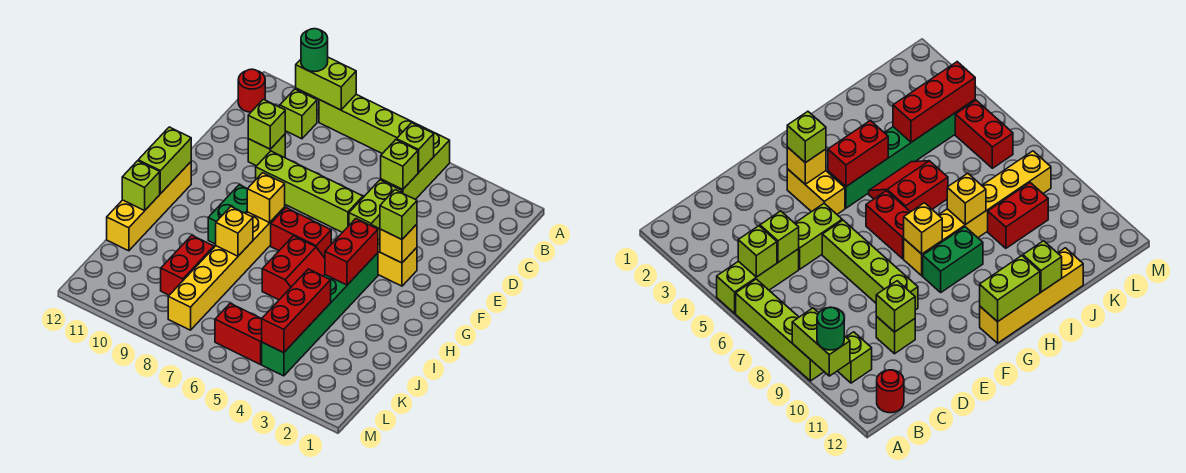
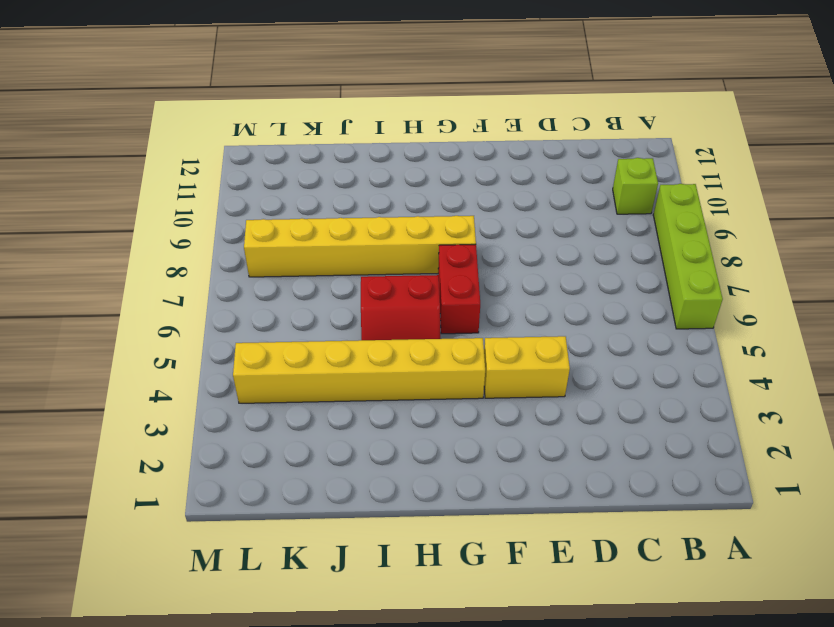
yellow 1x2 brick [484,336,570,398] -> yellow 1x2 brick turned to [371,225,417,286]
yellow 1x6 brick [233,338,485,403] -> green 1x6 brick [262,253,378,376]
none -> lime 1x3 brick [381,129,450,200]
none -> red 1x1 round brick [238,69,265,112]
none -> lime 1x2 brick [349,180,402,229]

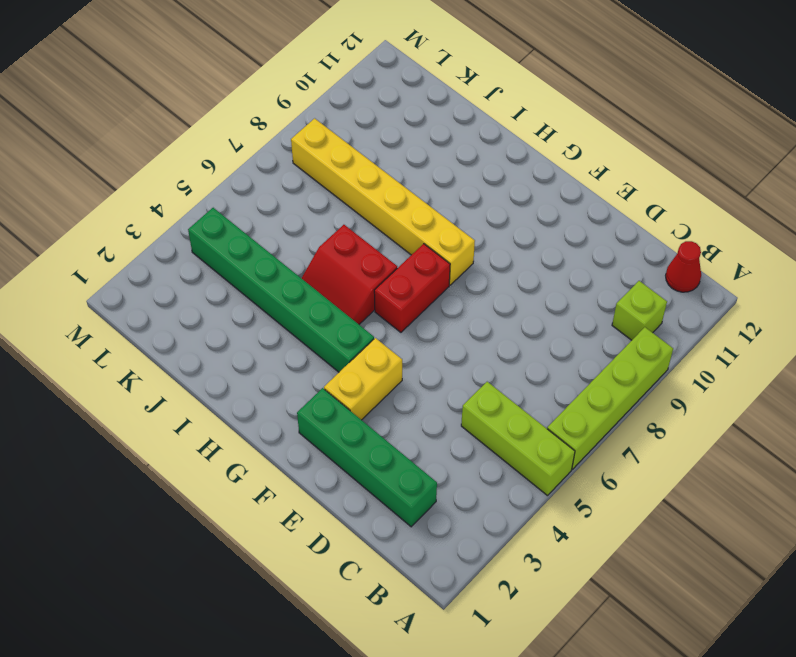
red 1x1 cone [666,241,701,292] -> red 1x1 round brick [238,69,265,112]
green 1x4 brick [297,388,437,527] -> none
none -> lime 1x2 brick [349,180,402,229]
none -> lime 1x1 brick [248,134,285,166]
none -> lime 1x4 brick [256,151,363,233]

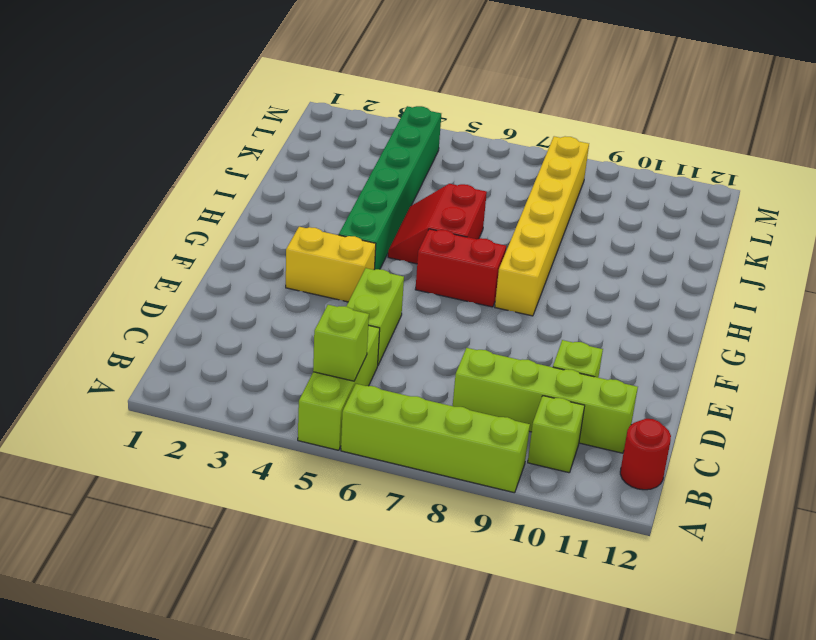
lime 1x4 brick [453,348,638,453] -> lime 1x4 brick moved to [256,151,363,233]
none -> green 1x2 brick [208,185,247,244]
none -> yellow 1x4 brick [107,162,191,251]
none -> red 1x2 brick [161,235,214,295]

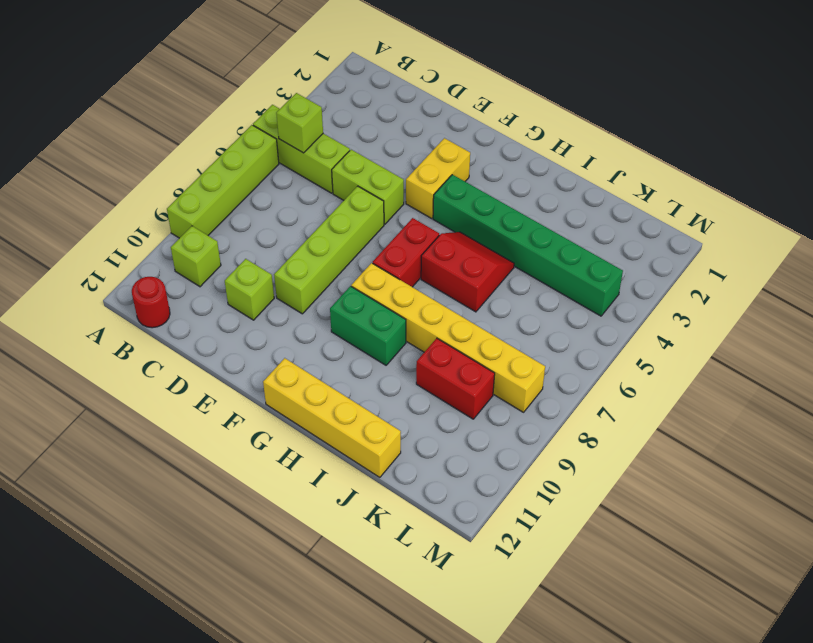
none -> red 1x2 brick [215,303,262,365]
none -> lime 1x2 brick [296,57,356,110]
none -> lime 1x1 brick [381,140,418,190]

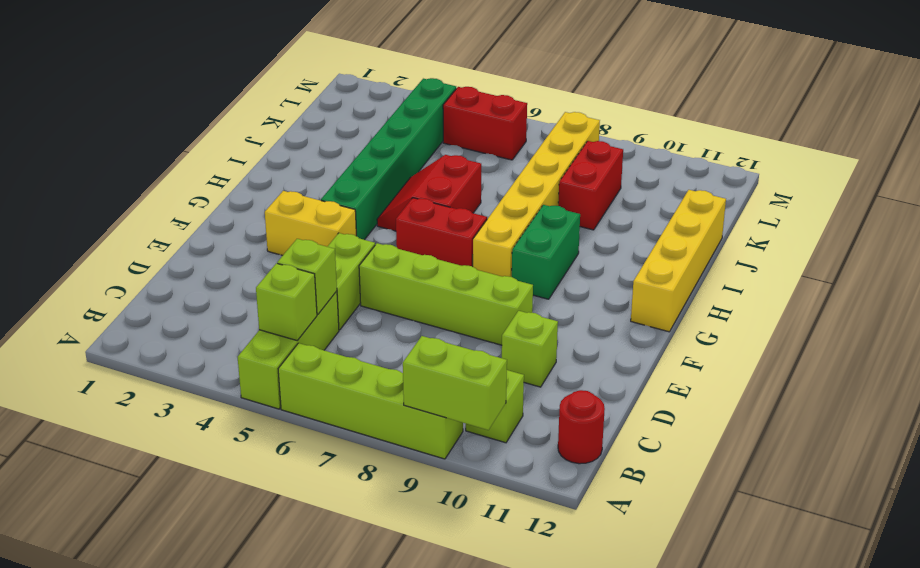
none -> lime 1x1 brick [248,99,285,149]
none -> yellow 1x1 brick [380,224,417,263]
none -> red 1x2 brick [325,219,378,285]

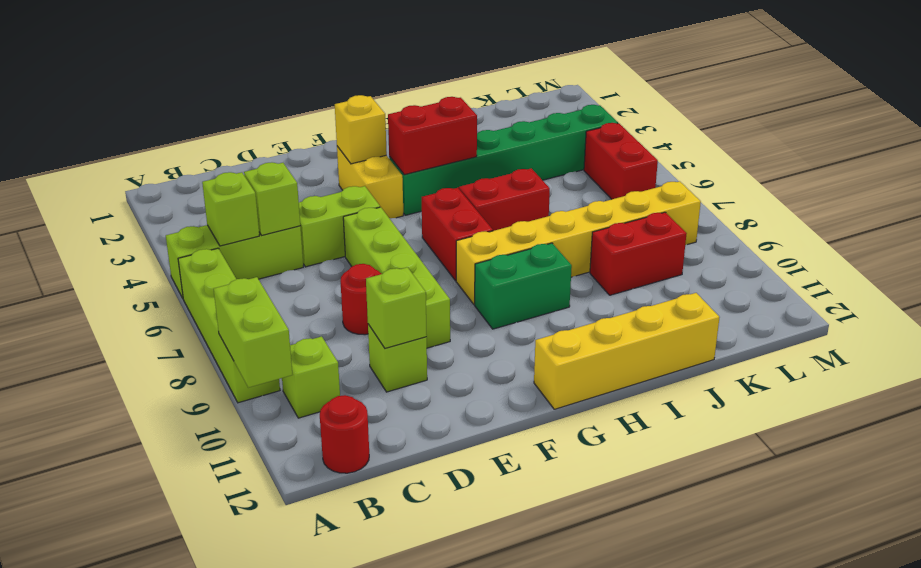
red 1x1 round brick [341,264,381,335] -> none
none -> yellow 1x1 brick [247,173,285,223]
none -> lime 1x2 brick [138,127,191,194]
none -> yellow 1x1 brick [216,207,253,256]

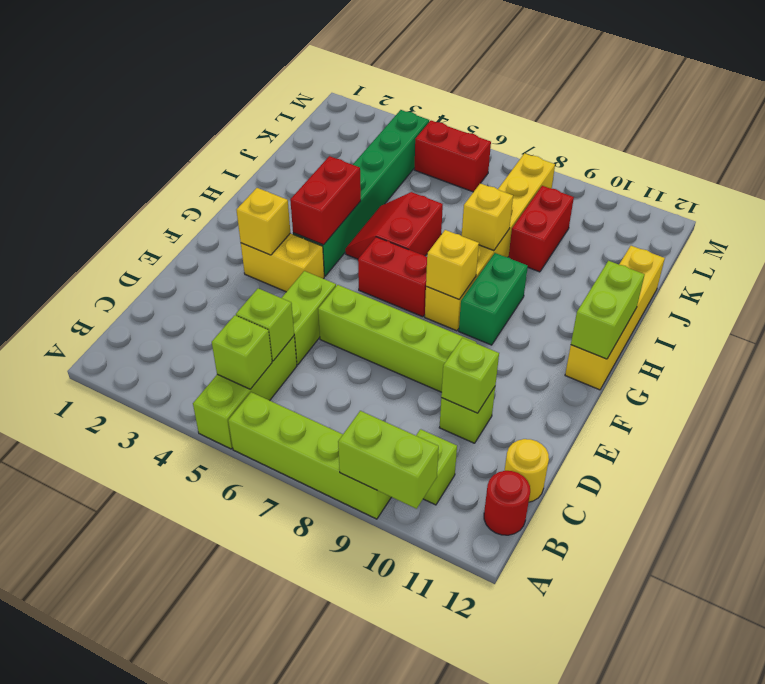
yellow 1x1 round brick [505,439,549,502] -> none
none -> lime 1x1 brick [122,161,160,211]
none -> red 1x3 brick [262,269,331,353]
none -> green 1x1 round brick [301,29,328,72]

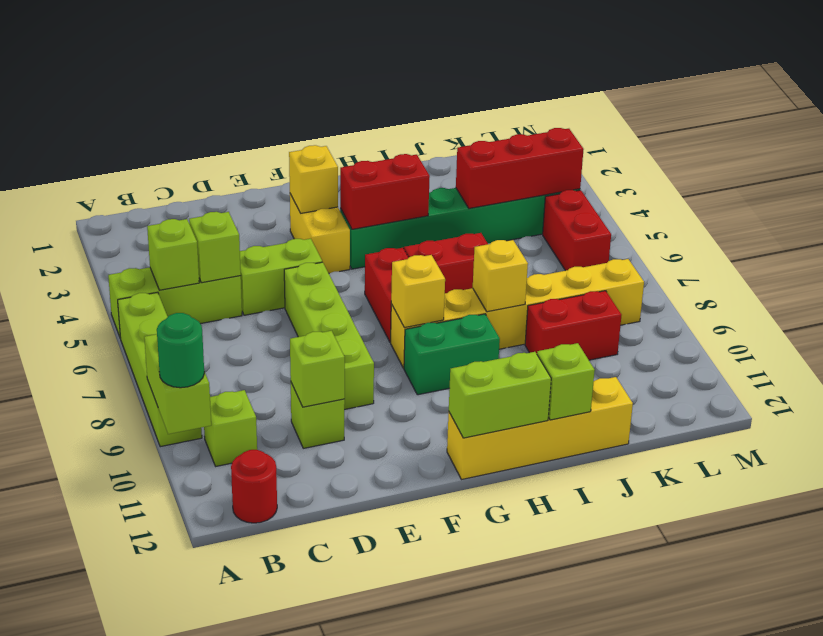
none -> lime 1x1 brick [380,190,417,240]

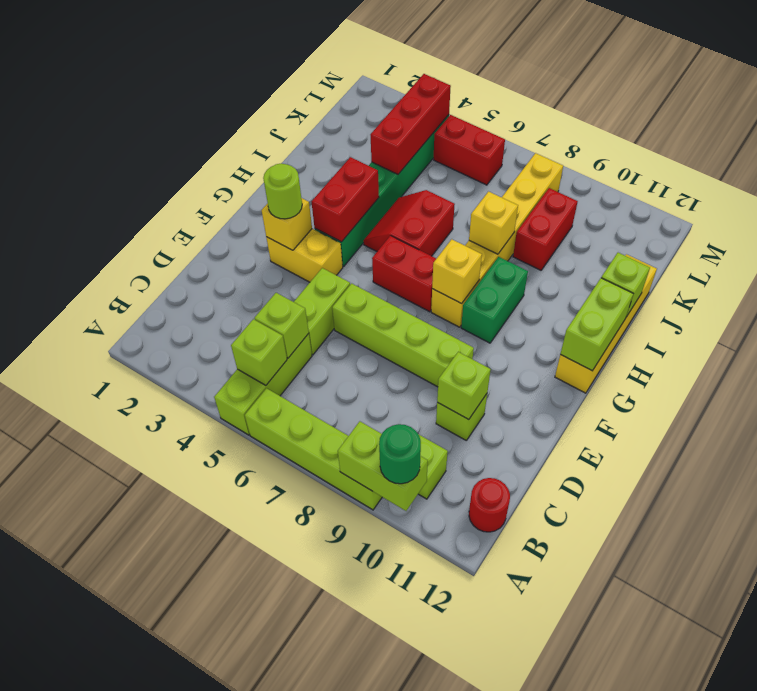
lime 1x1 round brick [263,163,302,219] -> lime 1x1 brick [380,190,417,240]

